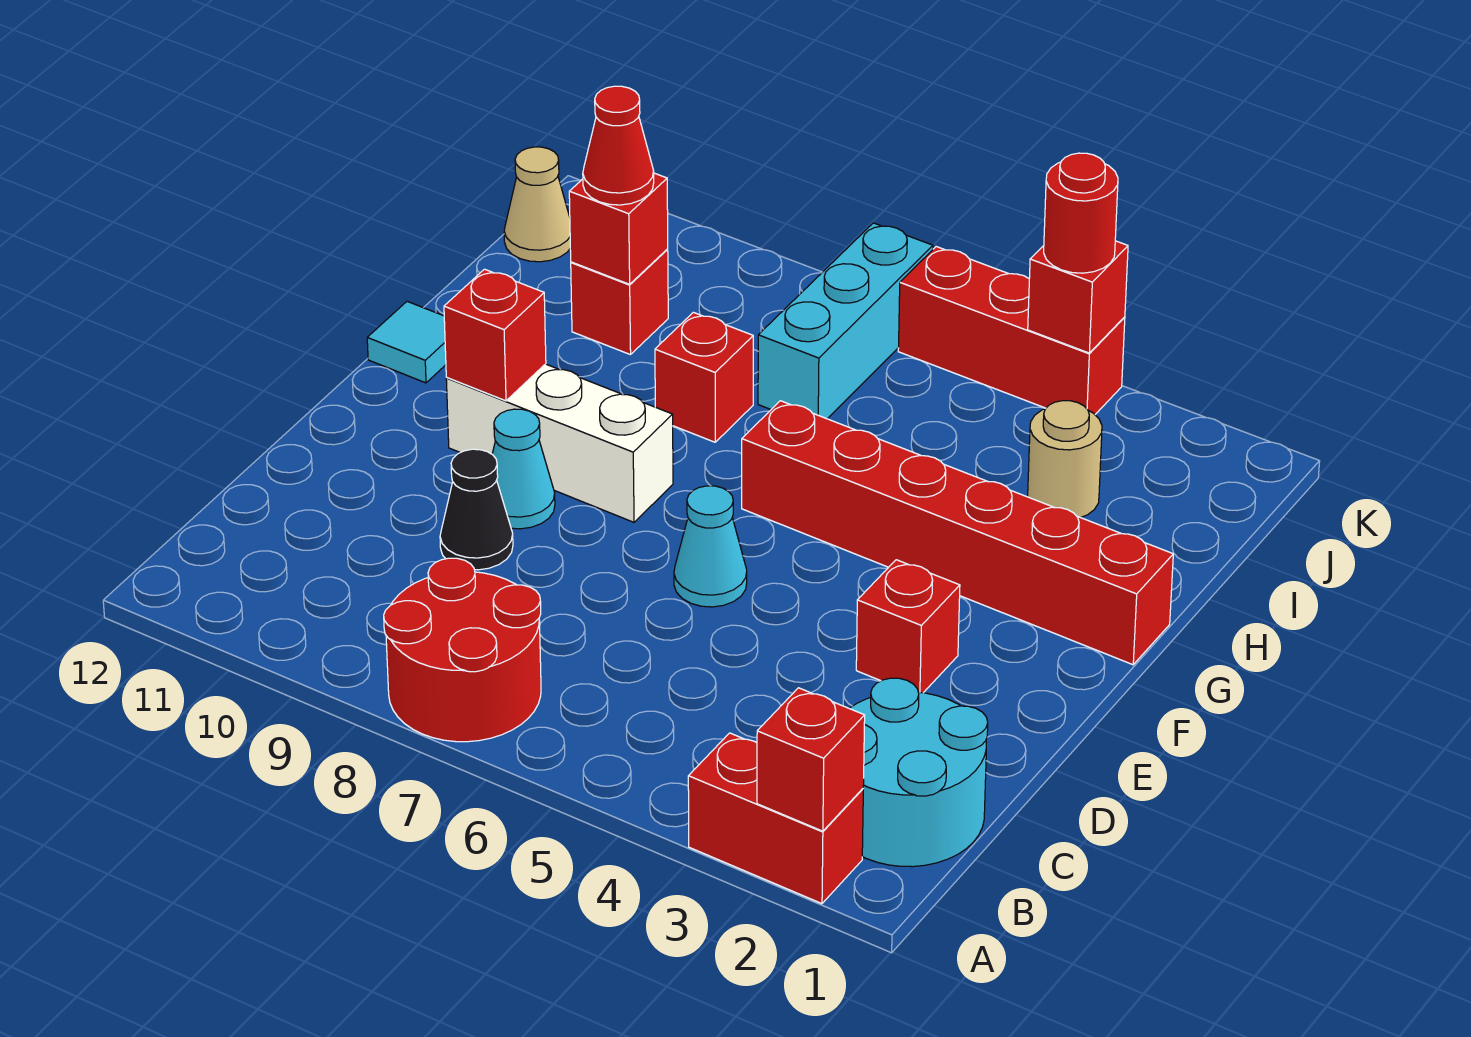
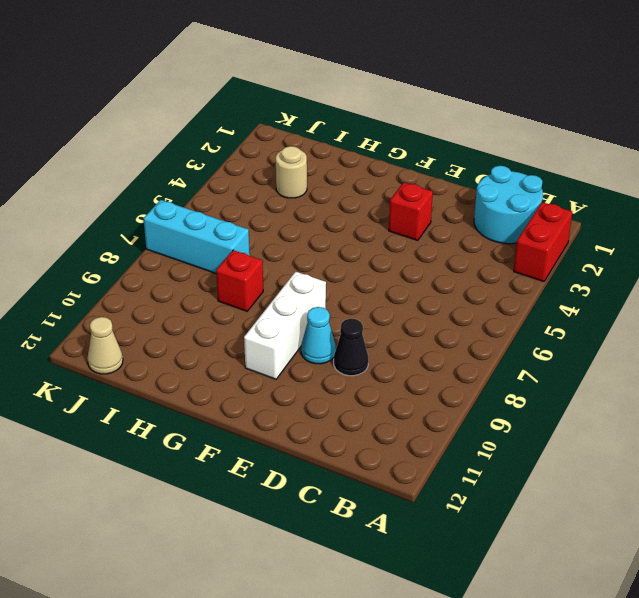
none -> red 2x2 round brick [384,558,541,742]
none -> cyan 1x1 cone [674,486,747,607]
none -> red 1x6 brick [742,401,1173,665]

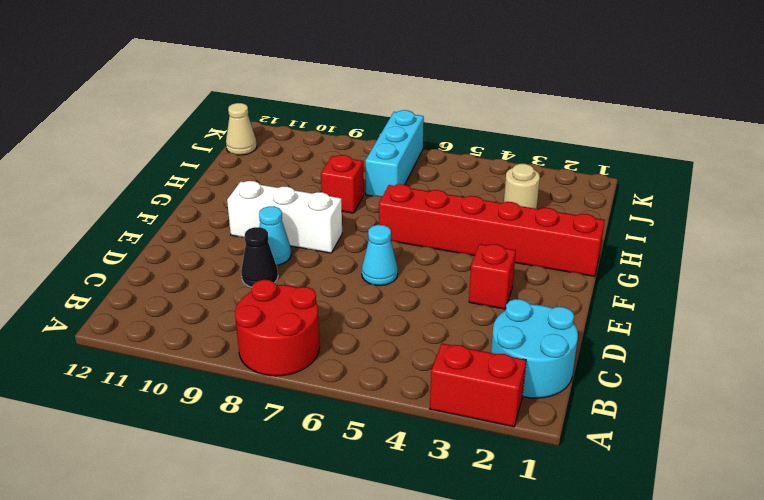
none -> cyan 1x1 tile [367,302,446,383]
none -> red 1x1 brick [571,250,668,355]
none -> red 1x3 brick [898,247,1125,414]

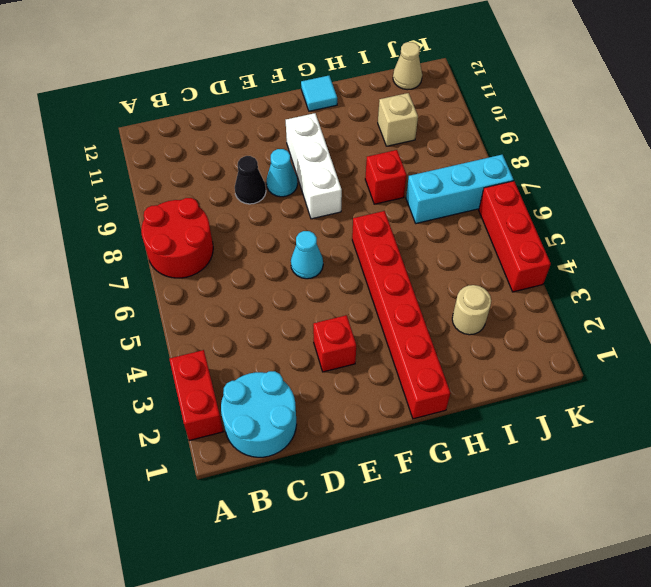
tan 1x1 brick [378,93,418,146] -> red 1x1 brick [571,250,668,355]
none -> red 1x1 brick [757,688,865,831]
none -> red 1x1 brick [444,269,546,401]
none -> red 1x1 brick [569,173,668,284]

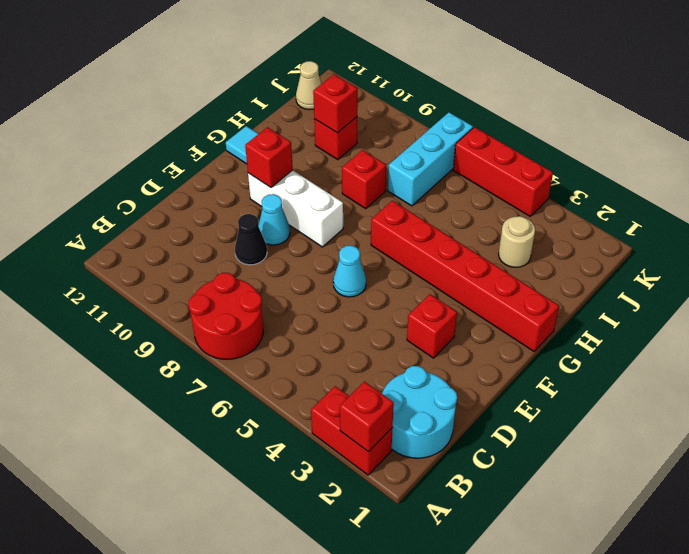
none -> red 1x1 brick [1028,241,1128,353]
none -> red 1x1 cone [583,86,654,205]
none -> red 1x1 round brick [1044,153,1118,273]

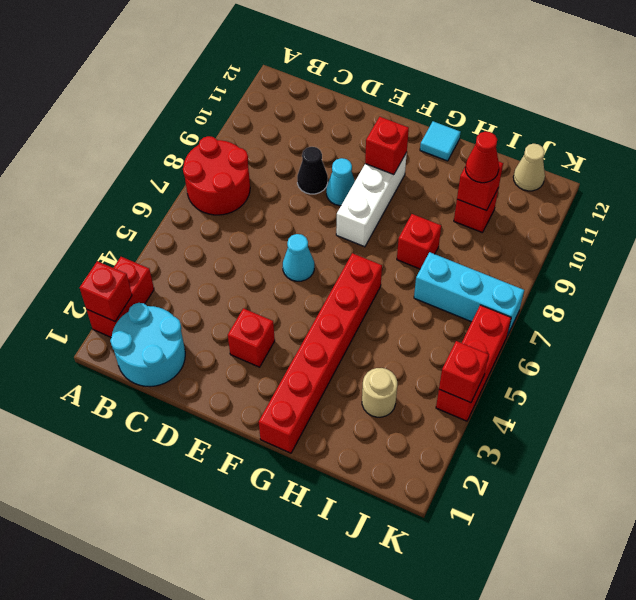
none -> red 1x1 round brick [1044,153,1118,273]

